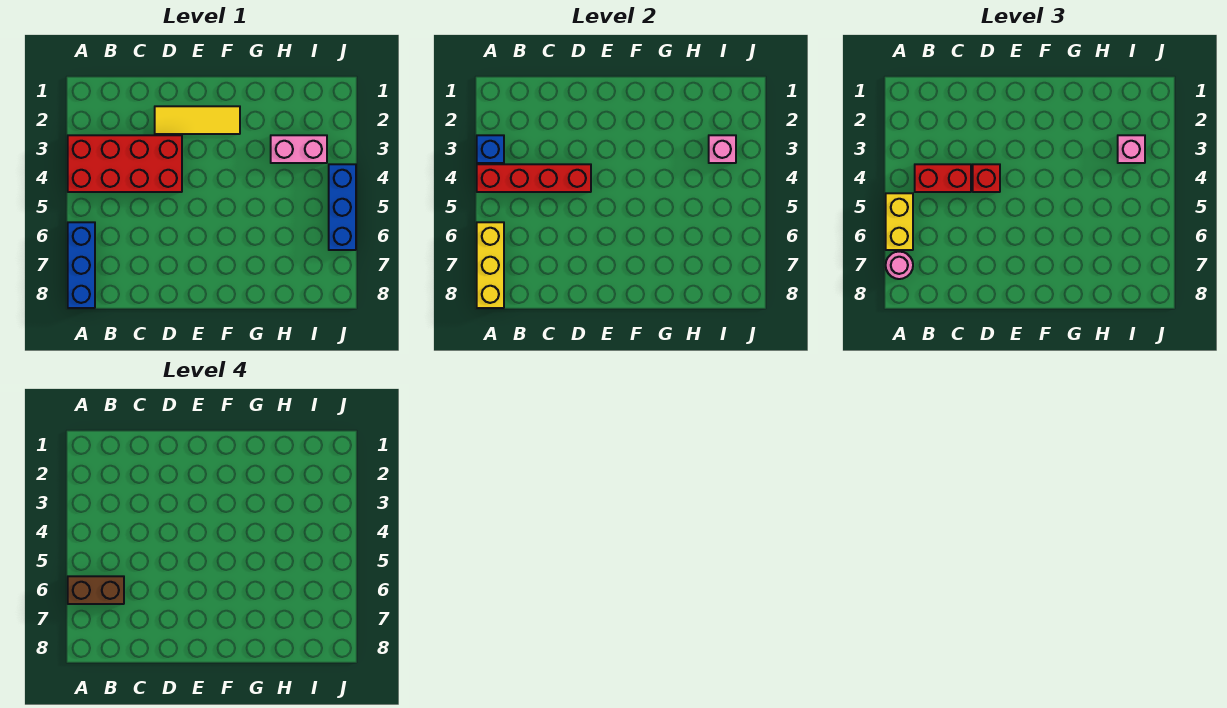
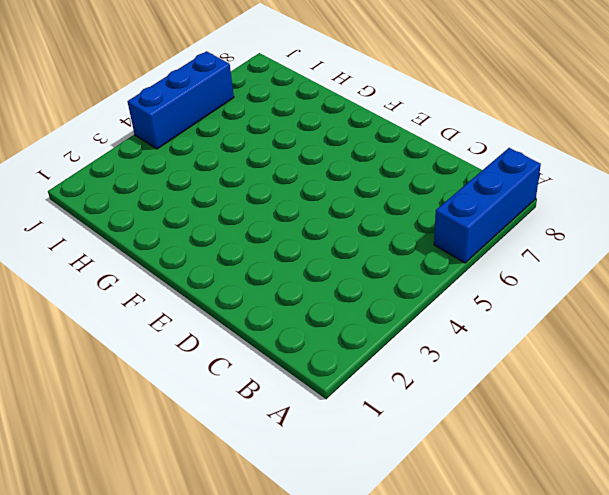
none -> red 2x4 brick [68,135,182,192]
none -> yellow 1x3 tile [155,106,240,134]
none -> pink 1x2 brick [271,135,327,163]

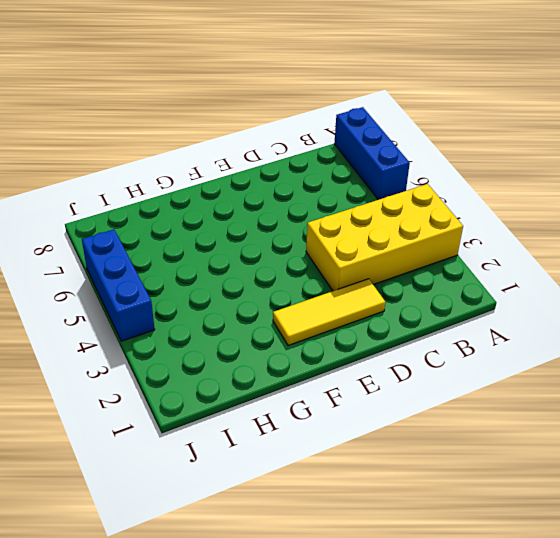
yellow 2x4 brick [306,184,463,291] -> red 2x4 brick [68,135,182,192]
none -> pink 1x2 brick [271,135,327,163]
none -> blue 1x1 brick [477,135,504,163]
none -> red 1x4 brick [477,164,591,192]

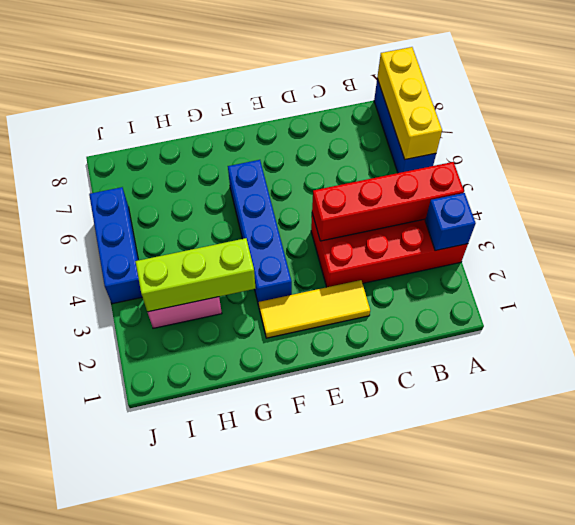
blue 1x4 brick [228,160,292,306] -> none
lime 1x3 brick [135,238,256,312] -> pink 1x1 brick [709,135,736,163]
none -> yellow 1x2 brick [886,193,913,250]
none -> pink 1x1 round brick [886,252,913,279]
none -> red 1x2 brick [915,164,971,192]

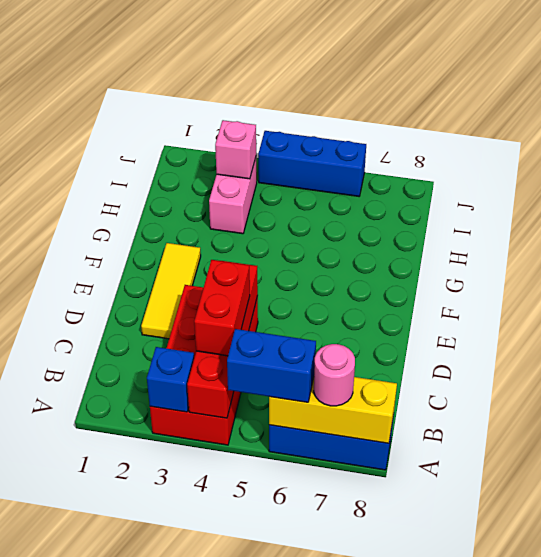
blue 1x2 brick [227,329,316,402] -> yellow 1x2 brick [886,193,913,250]
none -> red 1x1 brick [973,164,1000,192]
none -> pink 1x1 brick [1118,135,1145,163]
none -> brown 1x2 brick [68,576,124,604]

